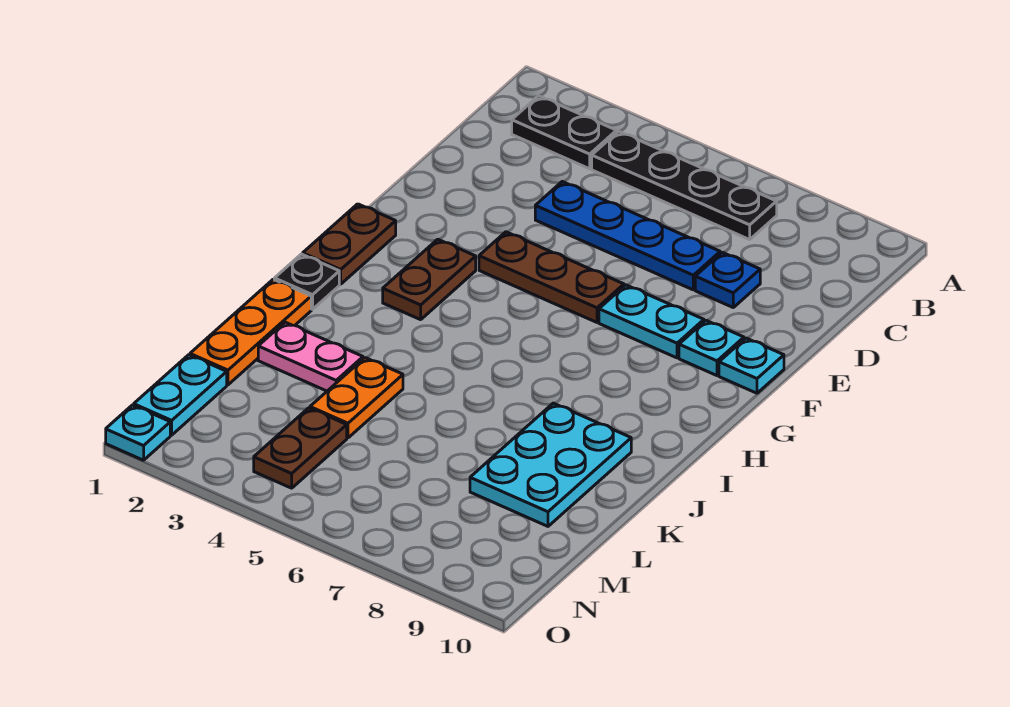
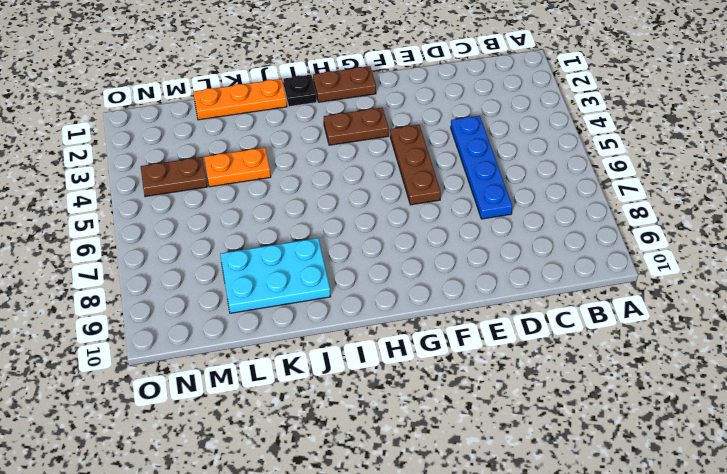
none -> black 1x2 plate [512,96,617,169]
none -> black 1x4 plate [592,131,777,240]
none -> blue 1x1 plate [695,252,760,307]

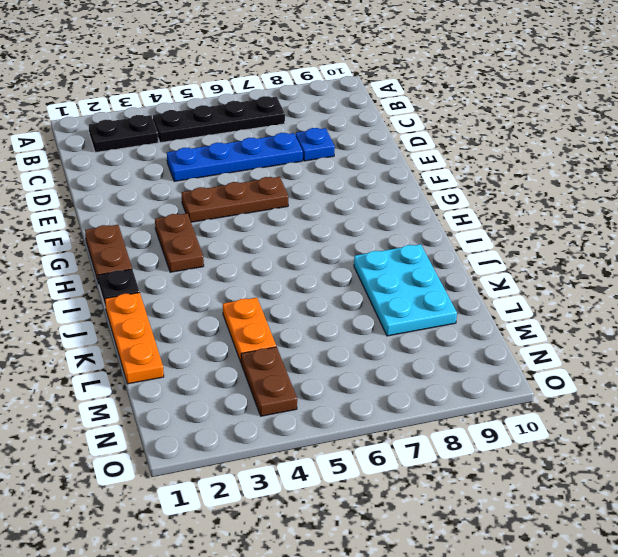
none -> cyan 1x2 plate [599,285,704,358]
none -> cyan 1x1 plate [679,321,744,376]
none -> cyan 1x1 plate [719,338,784,393]

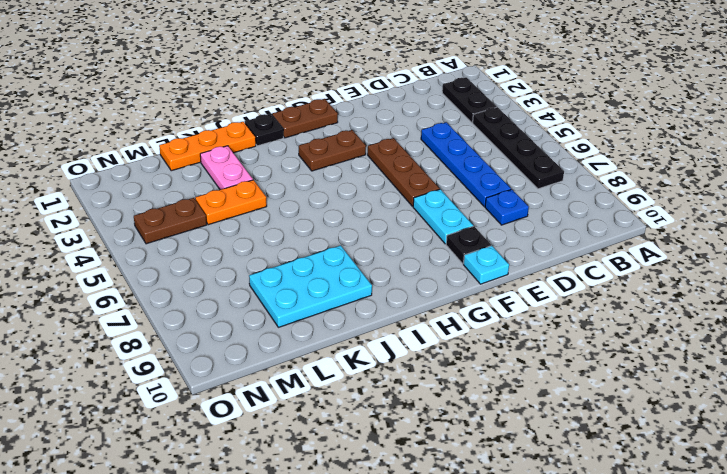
black 1x1 plate [446,226,491,264] -> cyan 1x1 plate [679,321,744,376]
none -> cyan 1x2 plate [134,355,227,435]
none -> cyan 1x1 plate [106,405,170,460]

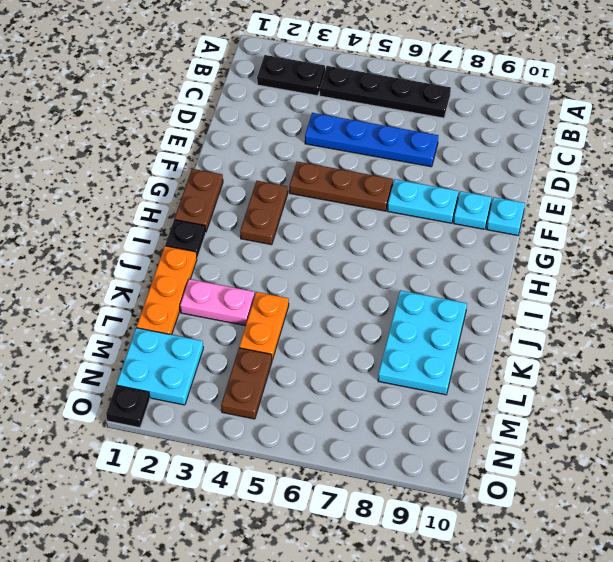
cyan 2x2 plate [117,328,203,405] -> cyan 1x2 plate [134,355,227,435]
black 1x1 plate [106,385,150,428] -> cyan 1x1 plate [106,405,170,460]
none -> blue 1x1 plate [695,252,760,307]

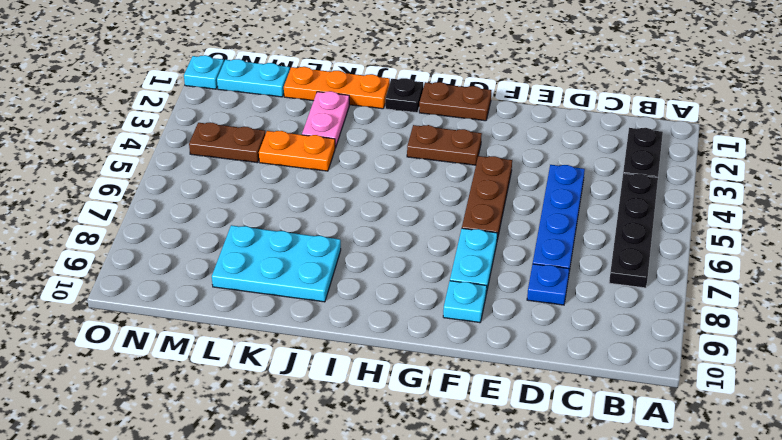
none -> cyan 1x1 plate [719,338,784,393]

